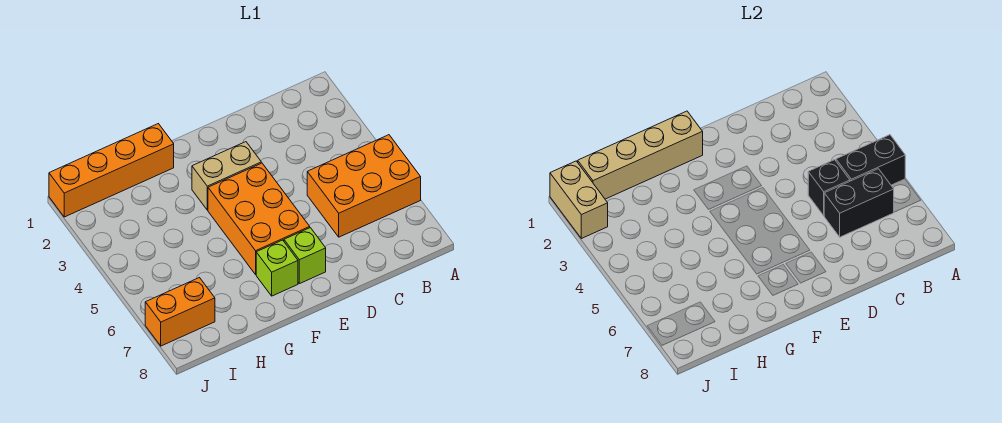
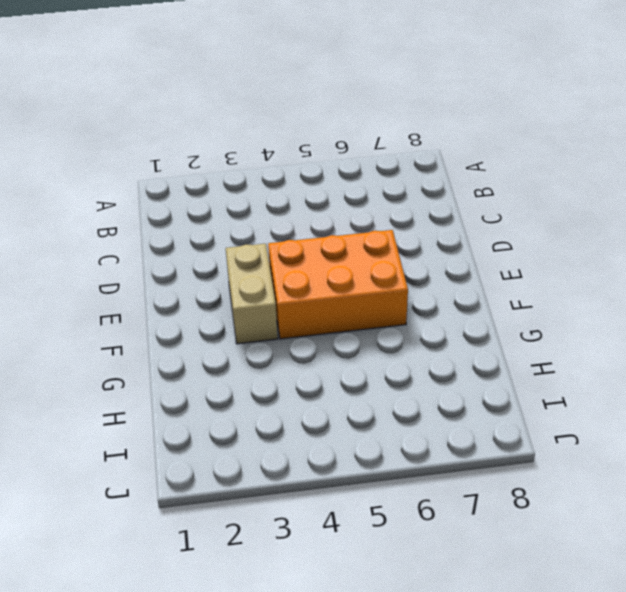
none -> orange 2x3 brick [307,135,421,237]
none -> lime 1x1 brick [284,228,326,284]
none -> lime 1x1 brick [256,240,298,296]

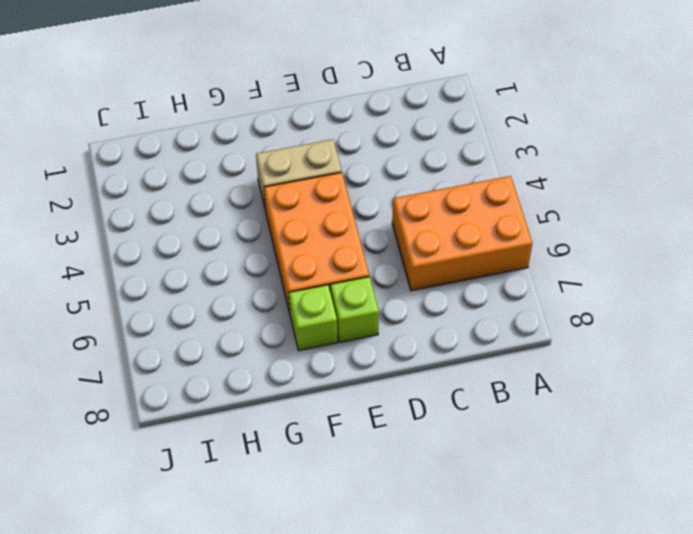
none -> orange 1x4 brick [49,124,174,217]
none -> orange 1x2 brick [145,278,215,346]
none -> black 1x2 brick [836,135,905,185]

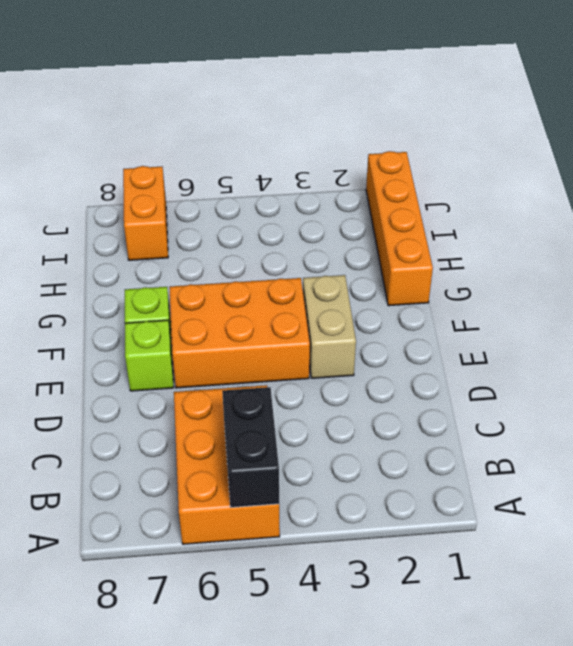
none -> black 1x2 brick [824,169,894,237]
none -> black 1x1 brick [808,160,850,215]
none -> tan 1x4 brick [578,111,703,199]

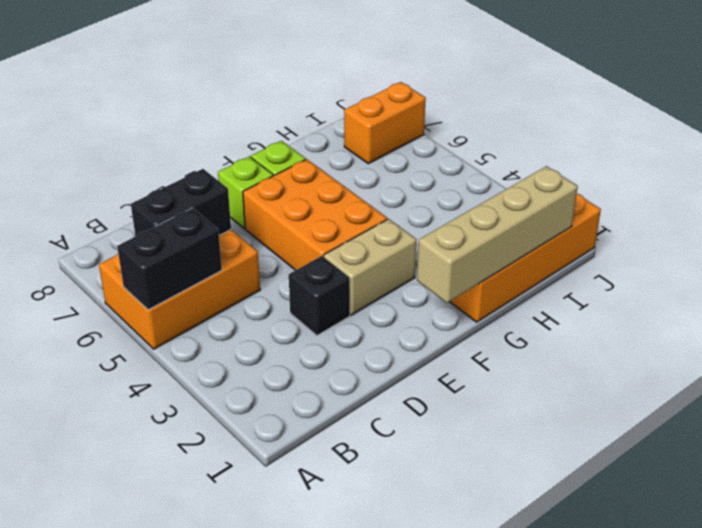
black 1x1 brick [289,256,350,335] -> black 1x1 brick moved to [808,160,850,215]
none -> tan 1x2 brick [550,161,608,239]

